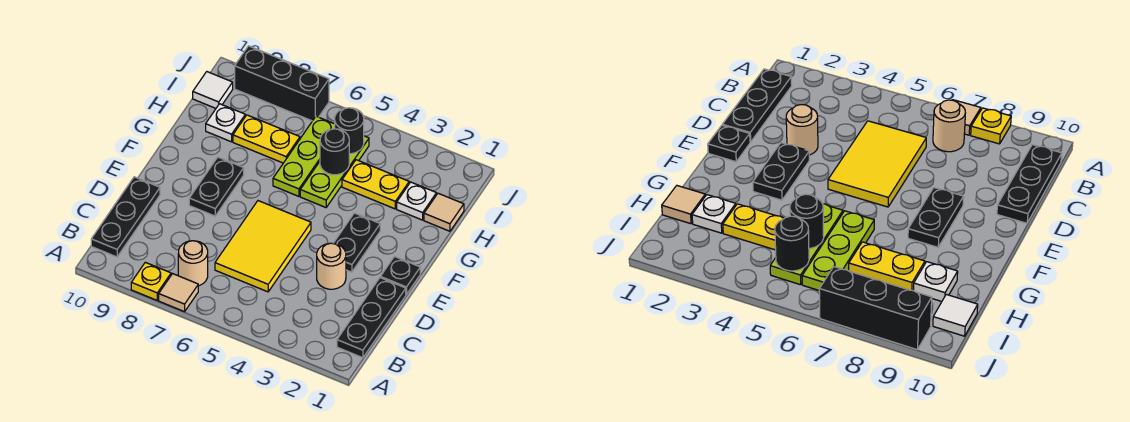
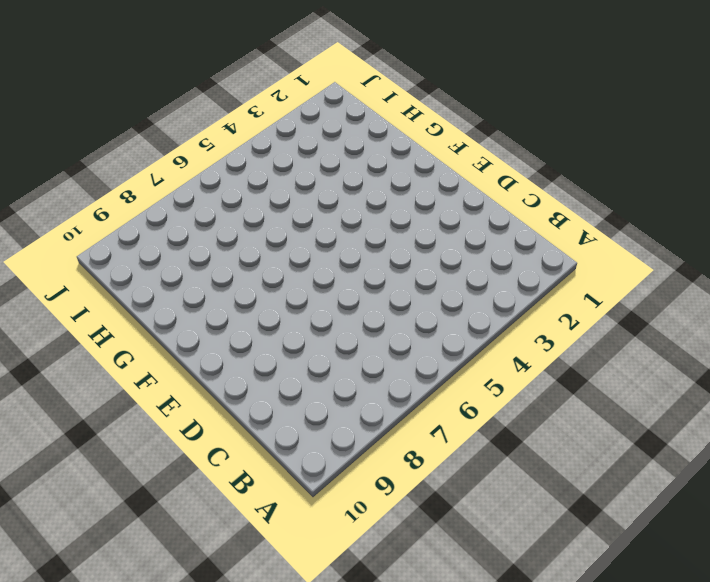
none -> tan 1x1 tile [159,274,198,312]
none -> yellow 1x1 plate [131,262,171,300]
none -> black 1x3 plate [337,278,406,358]

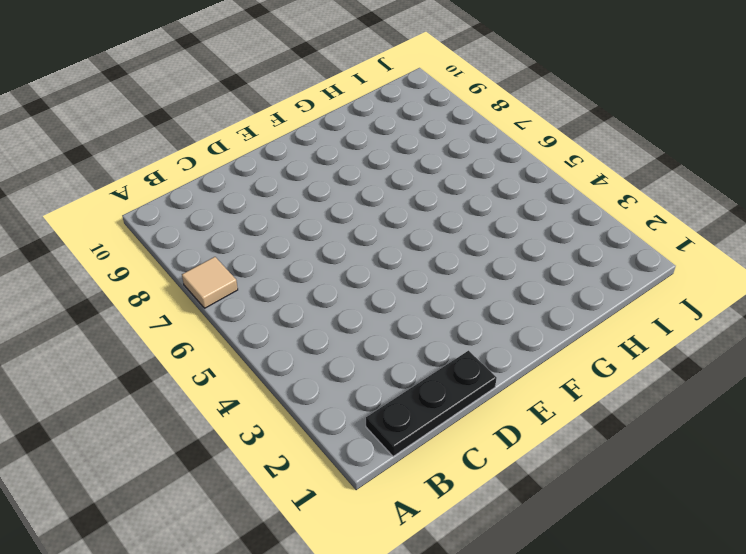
none -> yellow 1x1 plate [131,262,171,300]
none -> tan 1x1 round brick [178,241,208,286]
none -> black 1x3 plate [91,177,160,257]

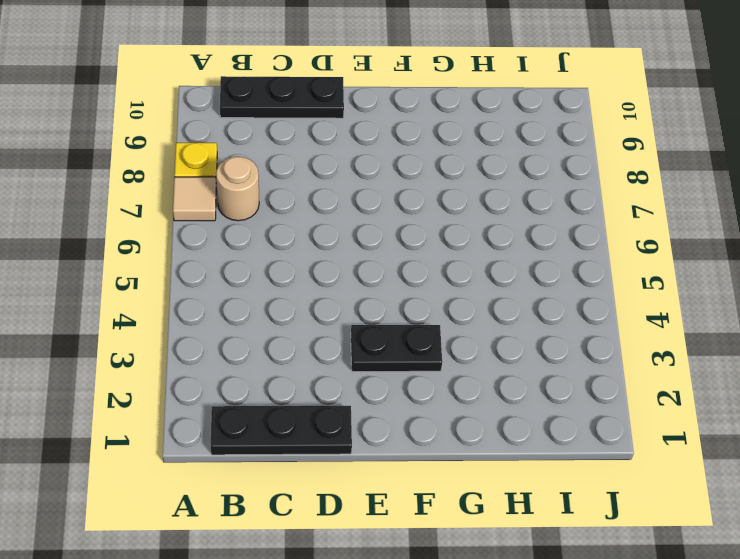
none -> yellow 2x3 tile [215,201,311,292]
none -> tan 1x1 round brick [317,243,346,289]
none -> black 1x1 plate [381,257,420,295]

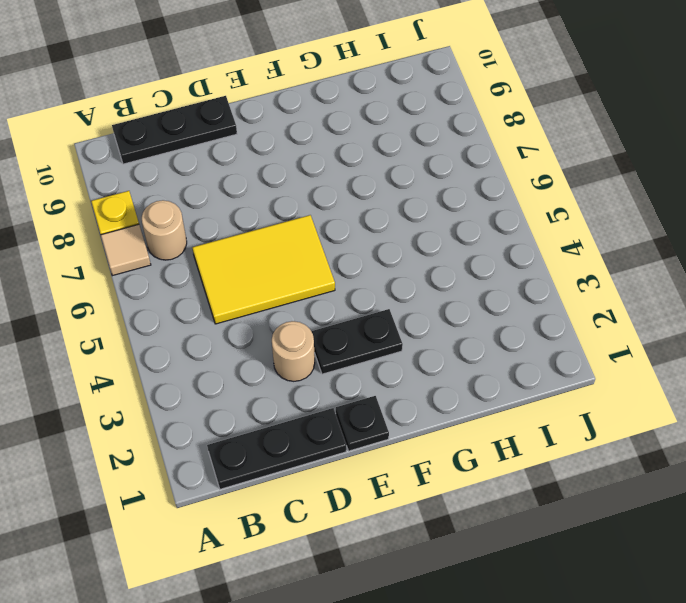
none -> black 1x2 plate [189,157,244,216]
none -> lime 1x3 plate [300,136,369,207]
none -> lime 1x3 plate [273,116,335,196]

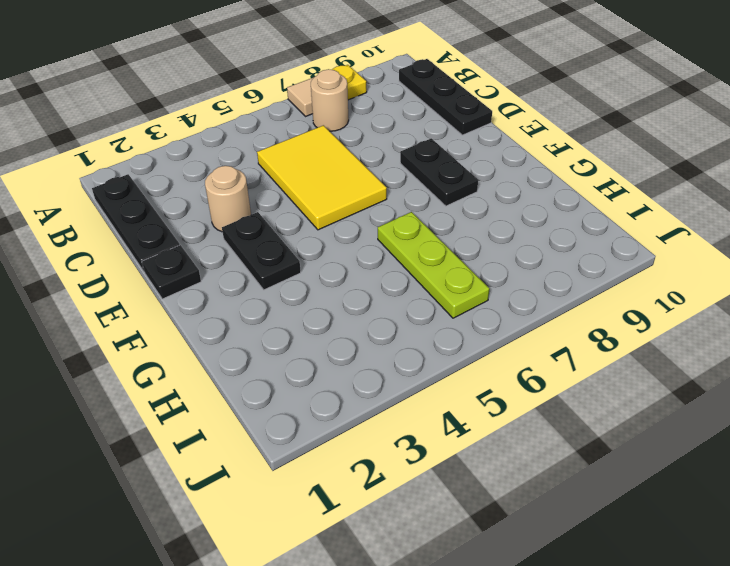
none -> lime 1x3 plate [300,136,369,207]
none -> tan 1x1 tile [424,193,464,231]
none -> white 1x1 plate [397,182,437,220]

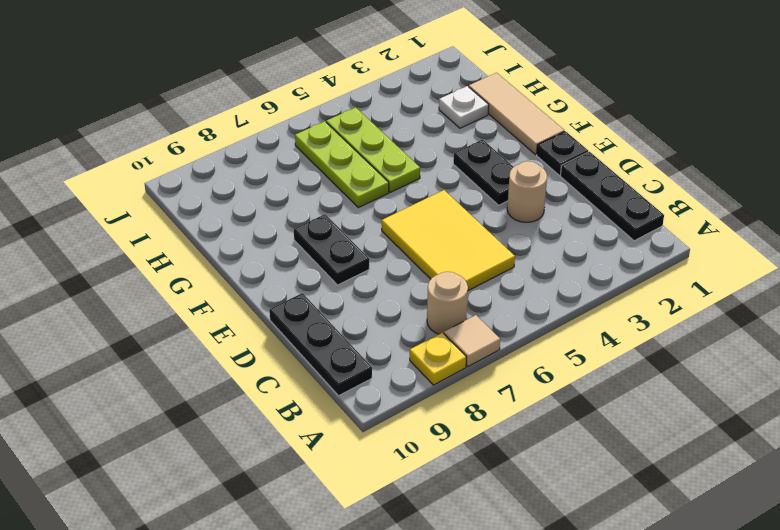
tan 1x3 tile [468,73,564,155] -> tan 1x1 tile [424,193,464,231]
none -> yellow 1x2 plate [342,160,409,209]
none -> yellow 1x2 plate [233,115,300,163]
none -> white 1x1 plate [206,104,245,142]

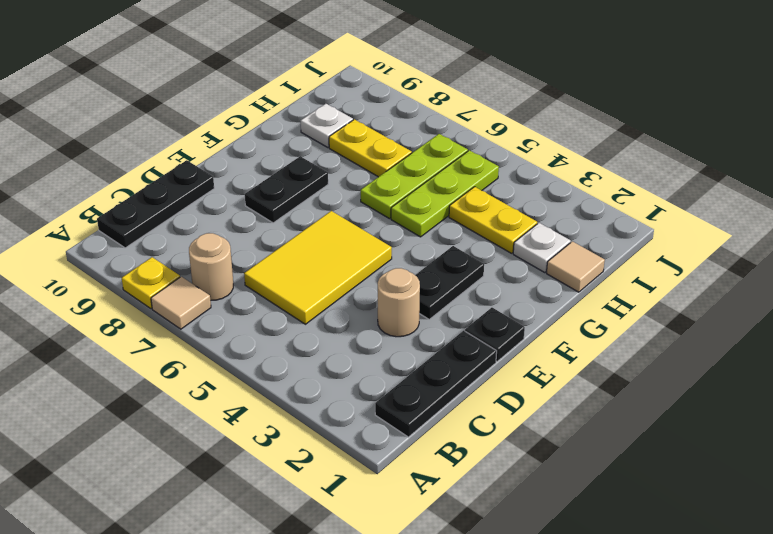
none -> white 1x1 tile [193,72,233,108]
none -> black 1x3 brick [235,46,329,121]
none -> black 1x1 round brick [320,129,349,175]

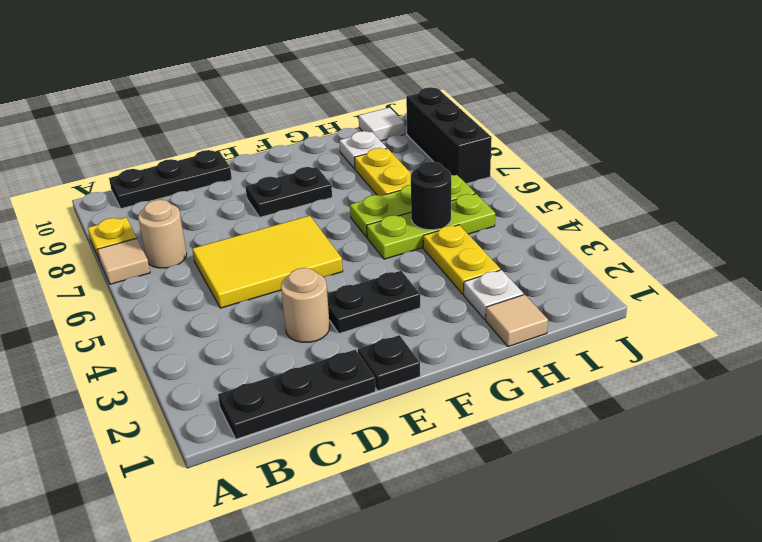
none -> black 1x1 round brick [335,108,364,154]

